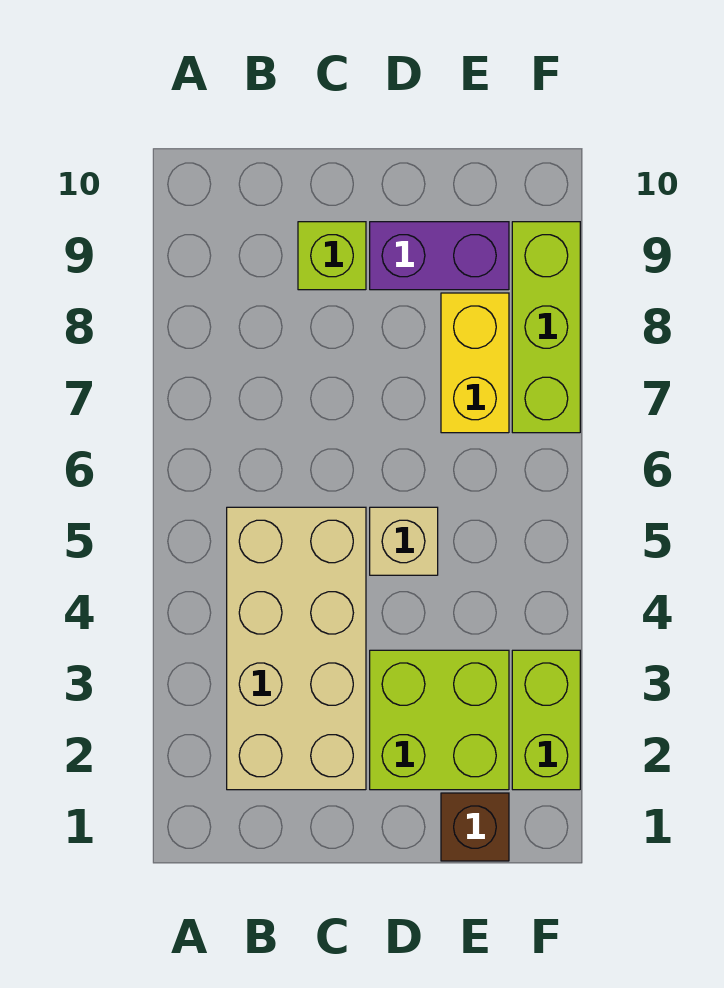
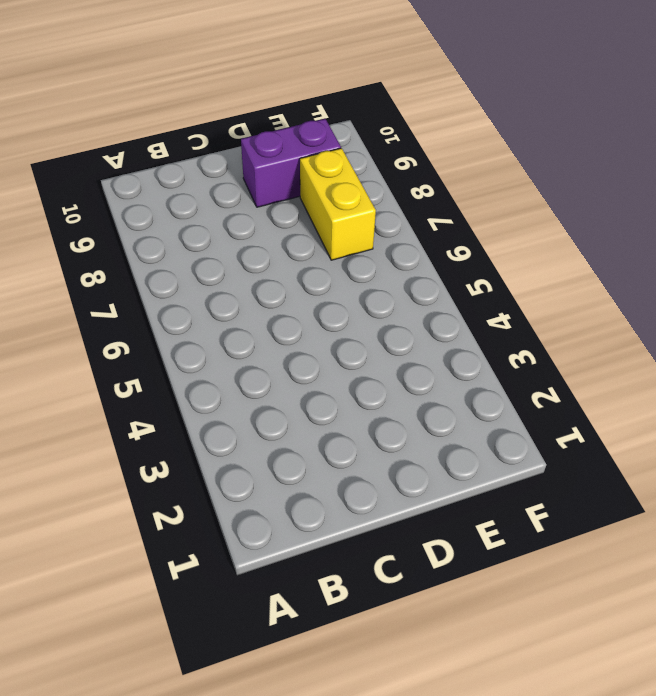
none -> tan 2x4 brick [227,507,366,790]
none -> lime 1x1 brick [298,222,366,290]

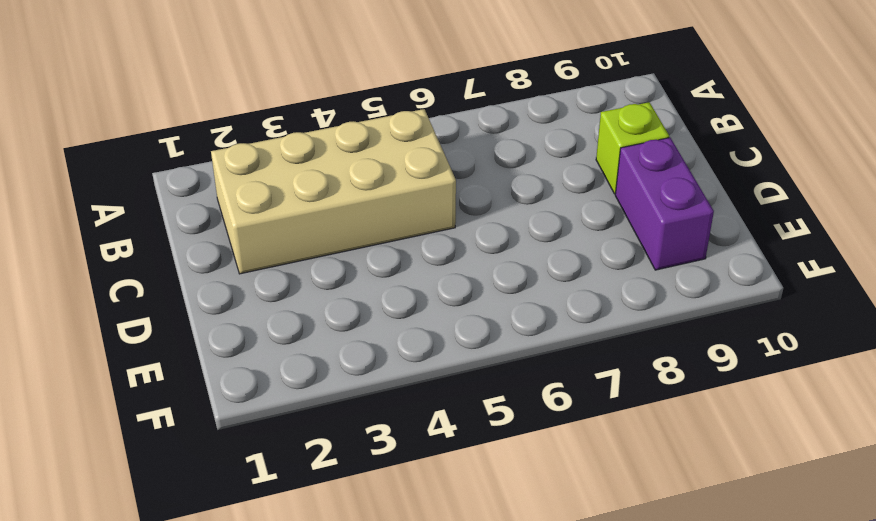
none -> lime 2x2 brick [370,650,509,790]
none -> tan 1x1 brick [370,507,438,575]

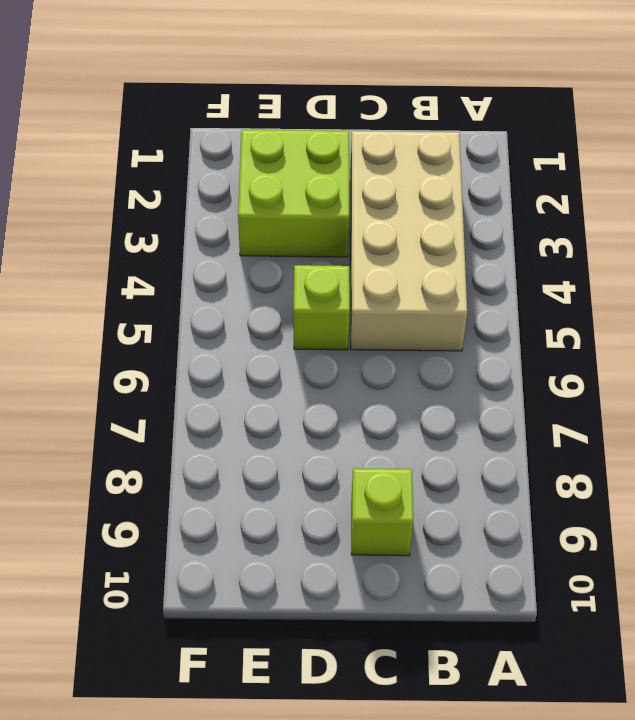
lime 1x1 brick [293,265,350,350] -> tan 1x1 brick [370,507,438,575]
none -> purple 1x2 brick [370,222,509,290]
none -> brown 1x1 brick [441,793,509,861]

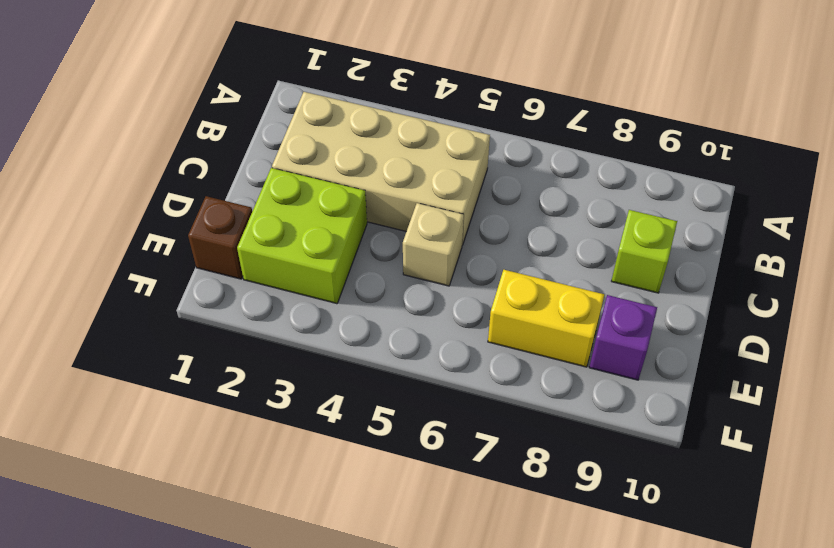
purple 1x1 brick [589,295,657,380] -> purple 1x2 brick [370,222,509,290]
none -> lime 1x2 brick [512,650,580,790]
none -> lime 1x3 brick [512,222,580,433]

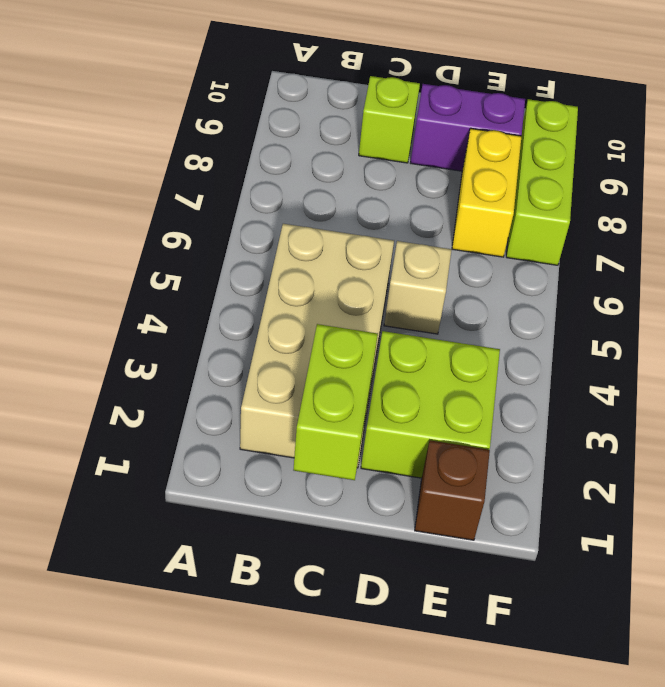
lime 1x2 brick [293,324,378,480] -> lime 1x2 brick moved to [512,650,580,790]

